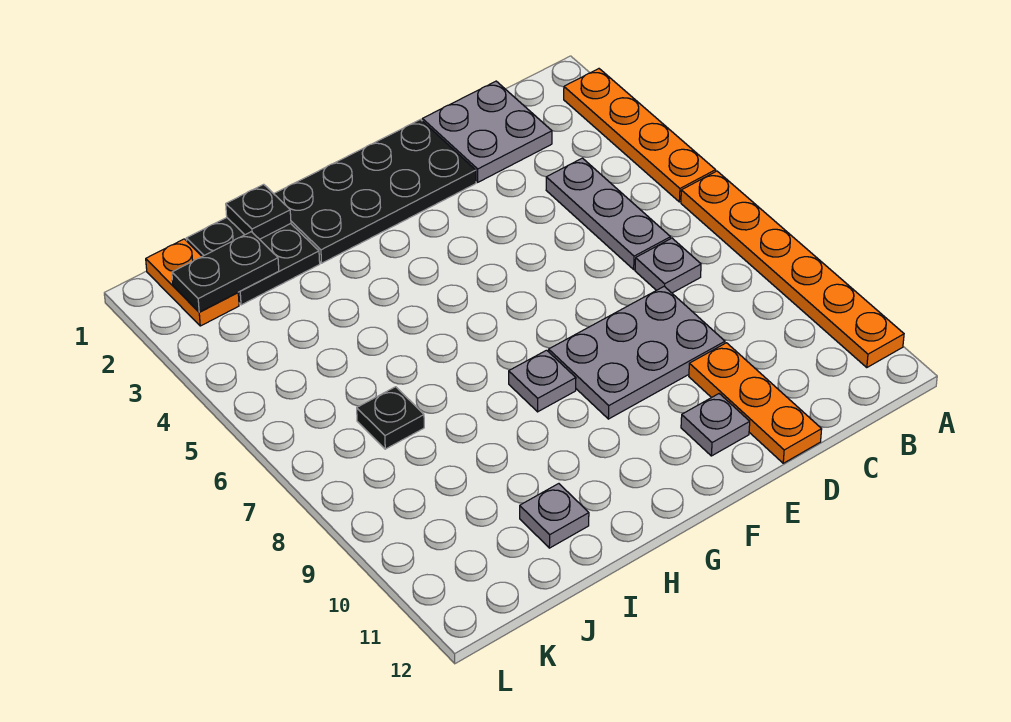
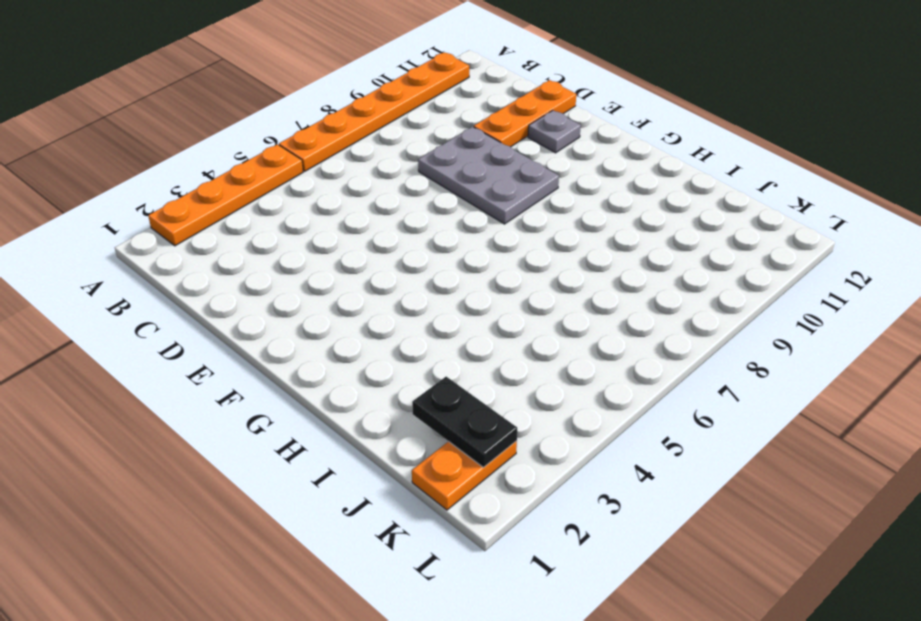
none -> grey 2x2 plate [422,81,552,182]
none -> grey 1x3 plate [546,158,671,269]
none -> grey 1x1 plate [635,238,701,293]

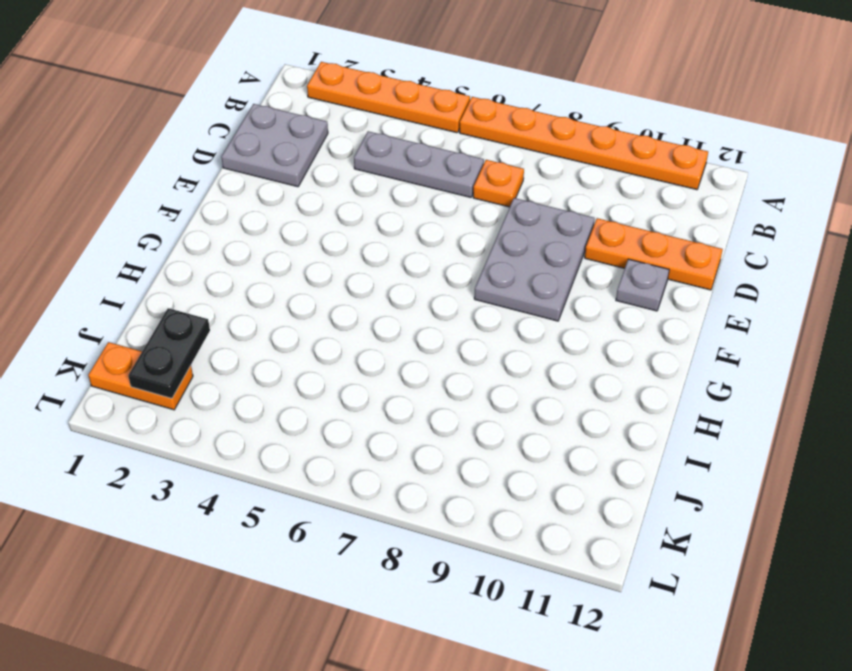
orange 1x1 plate [473,160,524,207] -> grey 1x1 plate [635,238,701,293]
none -> black 2x4 plate [274,120,476,263]
none -> grey 1x1 plate [509,350,576,412]
none -> black 2x2 plate [186,218,320,305]

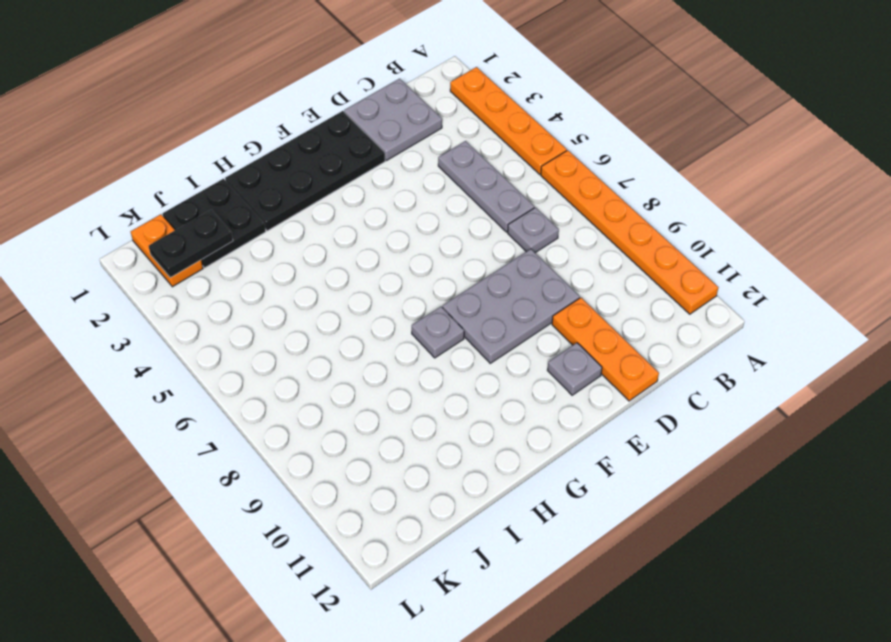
none -> grey 1x1 plate [520,484,589,548]
none -> black 1x1 plate [357,387,424,449]
none -> black 1x1 plate [226,184,291,239]

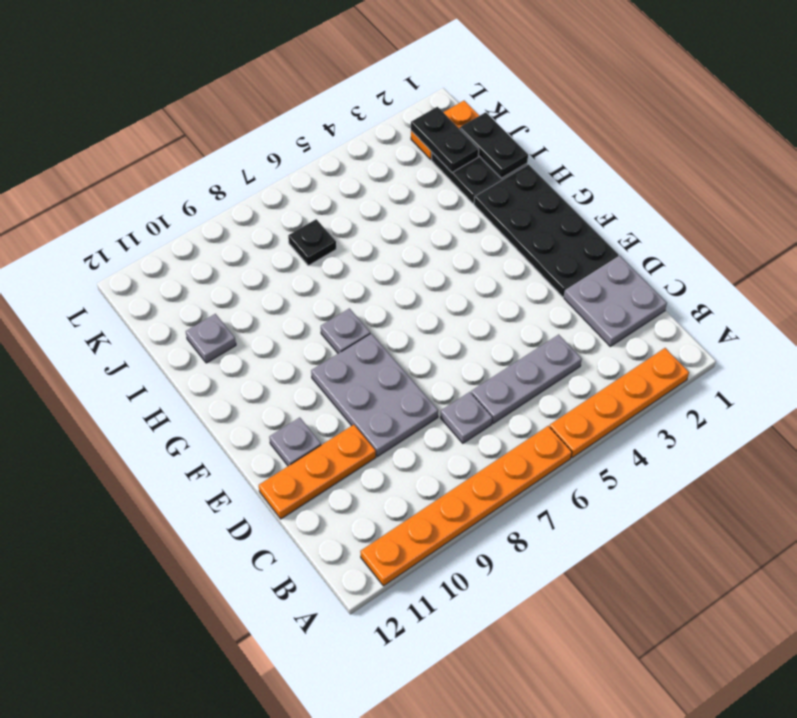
black 1x2 plate [460,112,528,178] -> black 1x1 plate [226,184,291,239]

